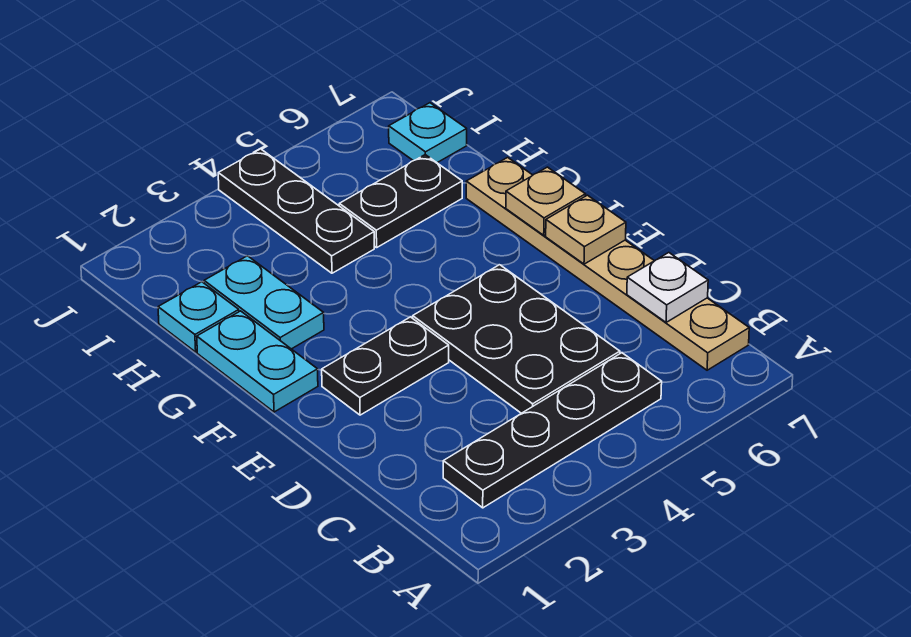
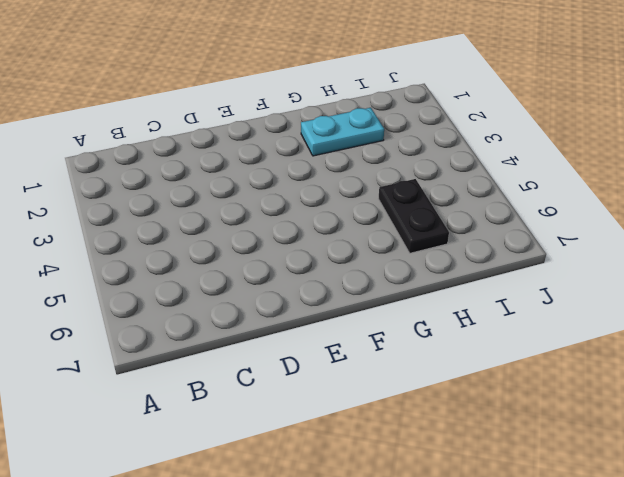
none -> black 1x4 plate [443,353,662,508]
none -> tan 1x6 plate [466,157,749,370]
none -> black 2x3 plate [413,265,620,413]

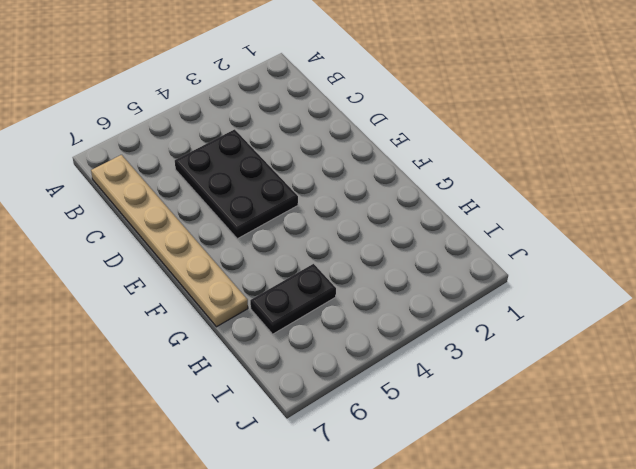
none -> black 1x4 plate [443,353,662,508]
none -> black 1x2 plate [322,317,449,415]
none -> cyan 1x2 plate [197,311,318,412]

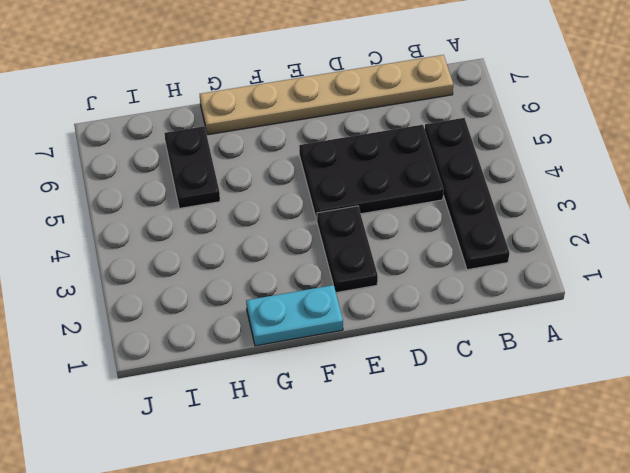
none -> cyan 1x2 plate [204,256,324,349]
none -> cyan 1x1 plate [158,282,239,352]
none -> black 1x3 plate [218,149,374,273]

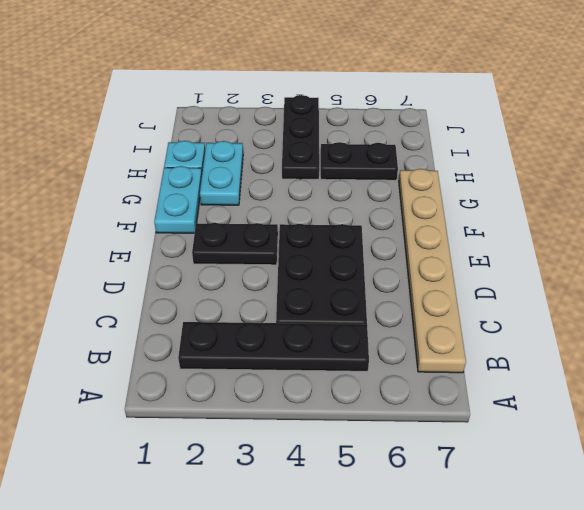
none -> cyan 1x1 plate [389,103,467,163]
none -> white 1x1 plate [627,253,708,322]
none -> tan 1x1 plate [546,195,626,264]

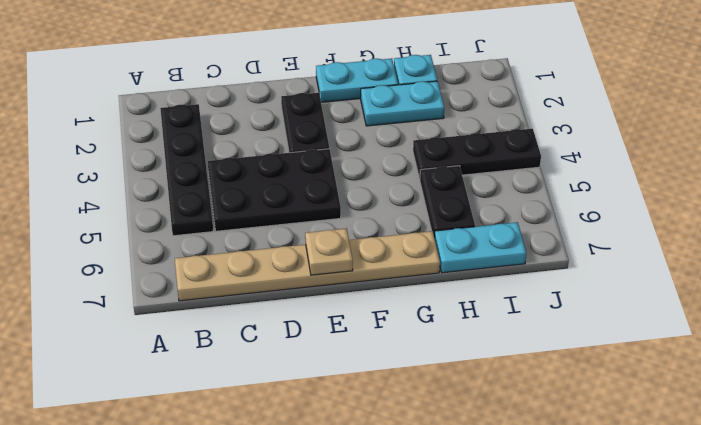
cyan 1x2 plate [434,222,526,273] -> cyan 1x1 plate [389,103,467,163]
none -> white 1x1 plate [627,253,708,322]
none -> tan 1x1 plate [506,167,586,235]

